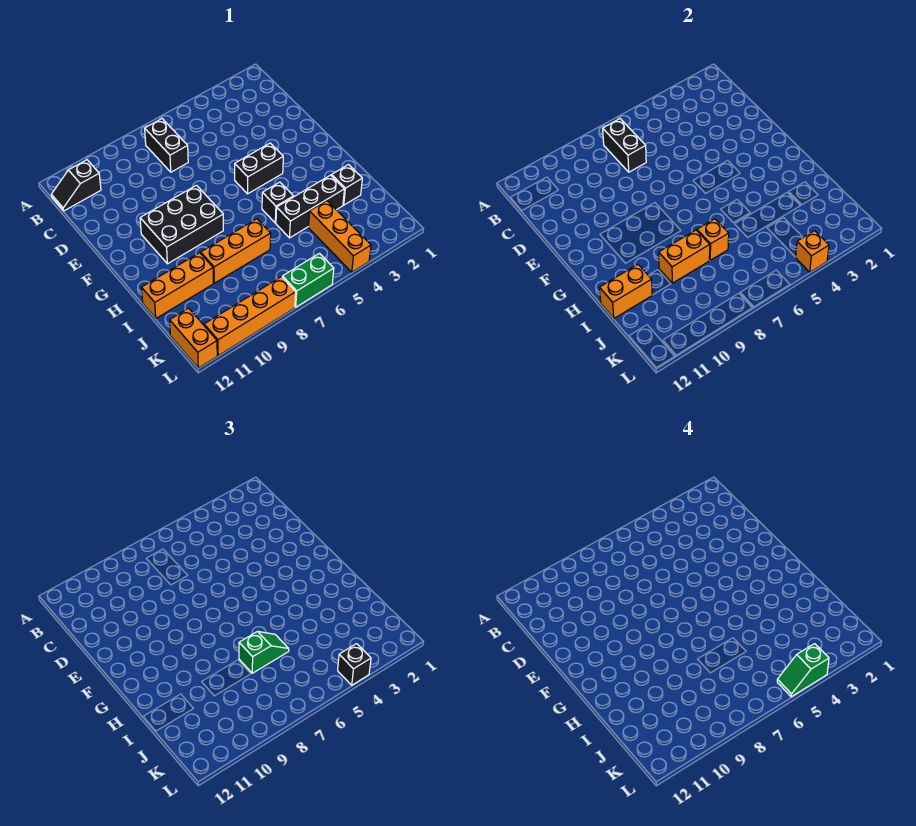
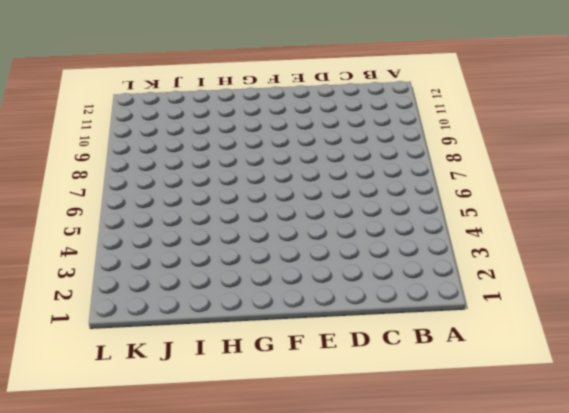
none -> black 1x2 brick [145,119,188,172]
none -> black 1x2 slope [51,160,101,211]
none -> black 1x2 brick [235,143,283,194]

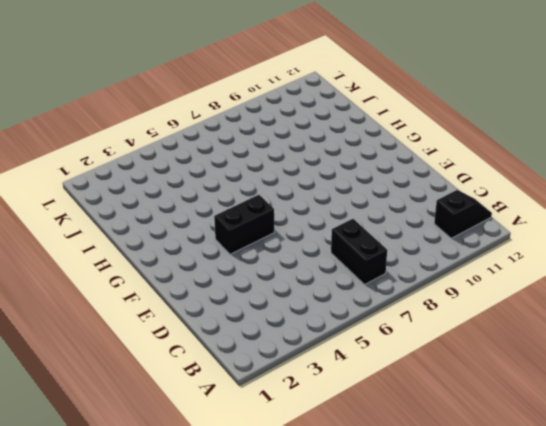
none -> black 2x3 brick [140,185,223,264]
none -> black 1x1 brick [262,182,294,223]
none -> black 1x1 brick [331,165,362,205]

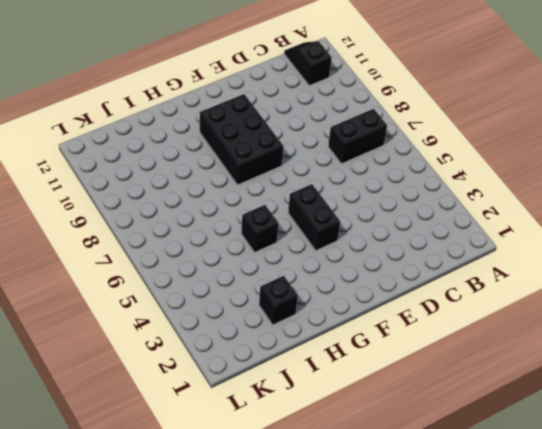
none -> black 1x3 brick [276,175,344,238]
none -> orange 1x3 brick [201,219,271,283]
none -> orange 1x3 brick [142,253,213,318]

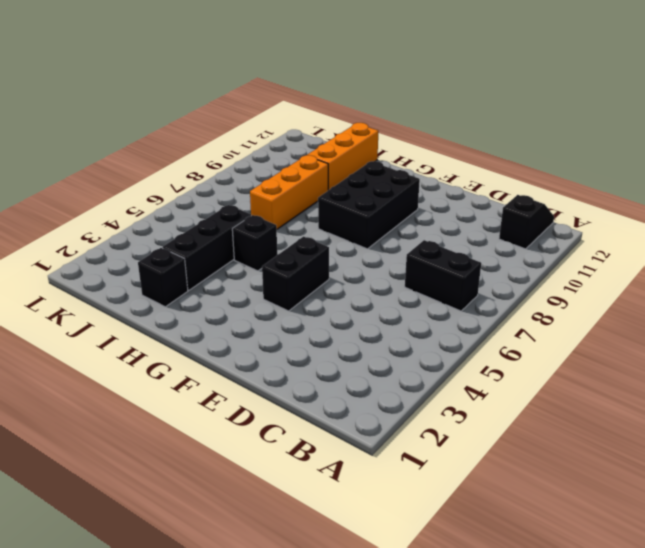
none -> orange 1x3 brick [309,201,371,272]
none -> orange 1x2 brick [170,308,217,368]
none -> green 1x2 brick [282,253,334,307]

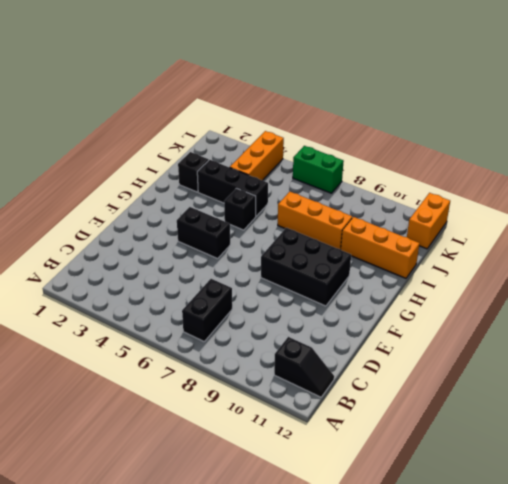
none -> orange 1x4 brick [204,277,296,356]
none -> black 1x2 brick [603,119,646,172]
none -> orange 1x1 brick [697,219,729,260]

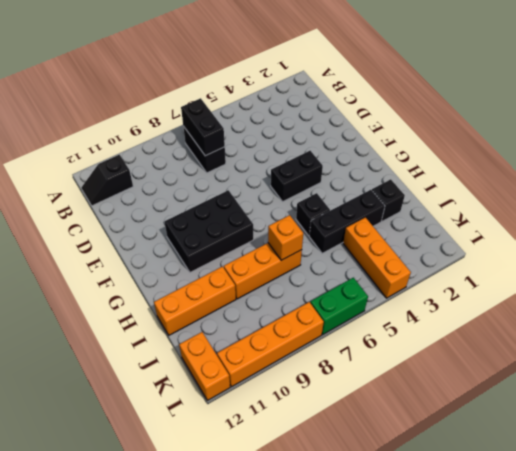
none -> orange 1x2 brick [659,230,710,283]
none -> orange 1x2 brick [600,265,652,318]
none -> orange 1x1 brick [796,231,829,272]

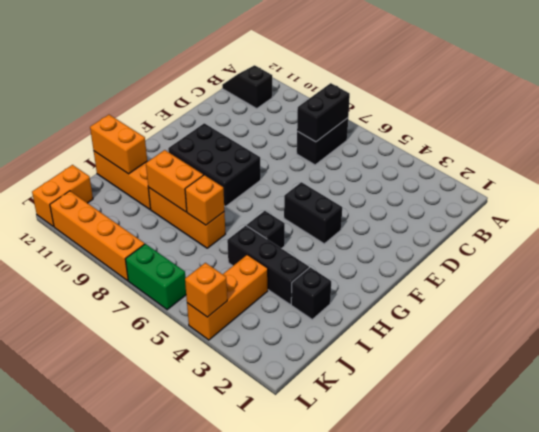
none -> green 1x2 slope [239,631,289,673]
none -> black 1x1 brick [338,644,371,685]
none -> green 1x2 slope [777,644,829,697]

